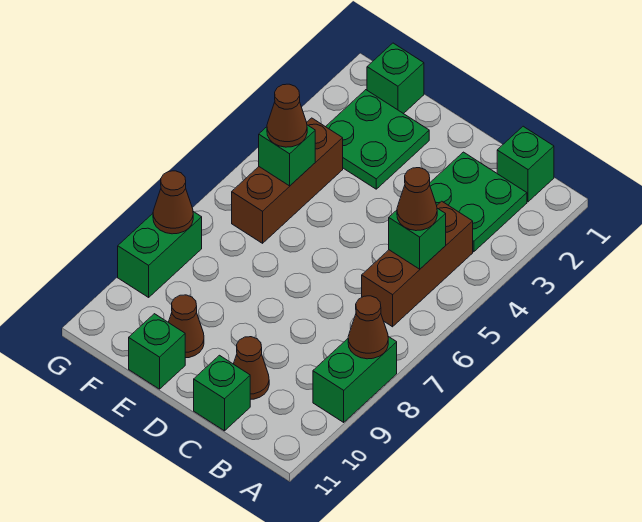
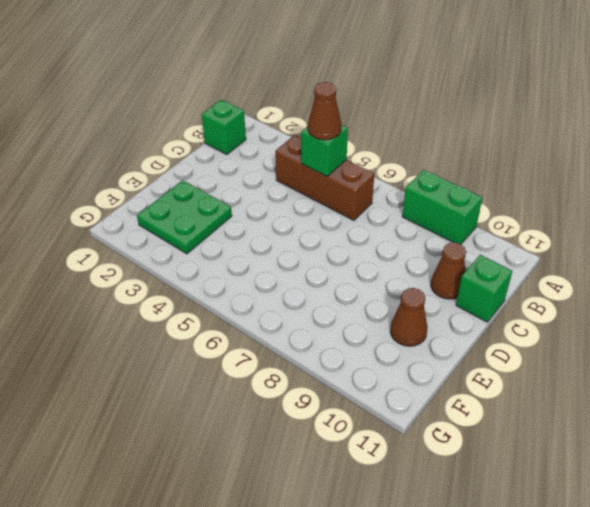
none -> green 2x2 plate [430,152,527,252]
none -> green 1x1 brick [129,314,185,389]
none -> green 1x1 brick [367,43,424,114]

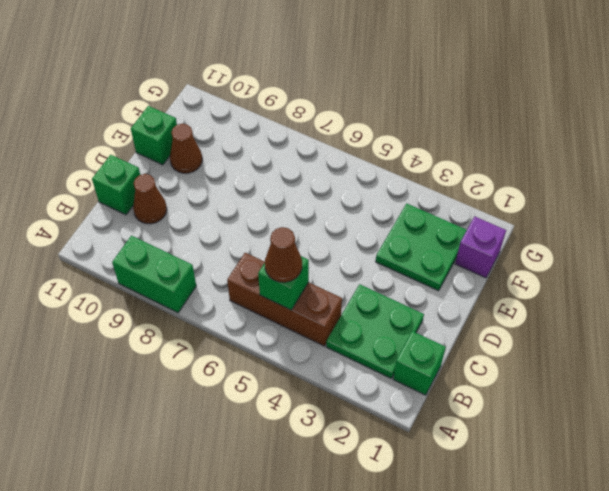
purple 1x1 brick [455,216,506,278] -> green 1x1 brick [367,43,424,114]
none -> brown 1x3 brick [232,118,343,243]
none -> green 1x2 brick [118,212,202,297]
none -> brown 1x1 cone [348,296,388,359]

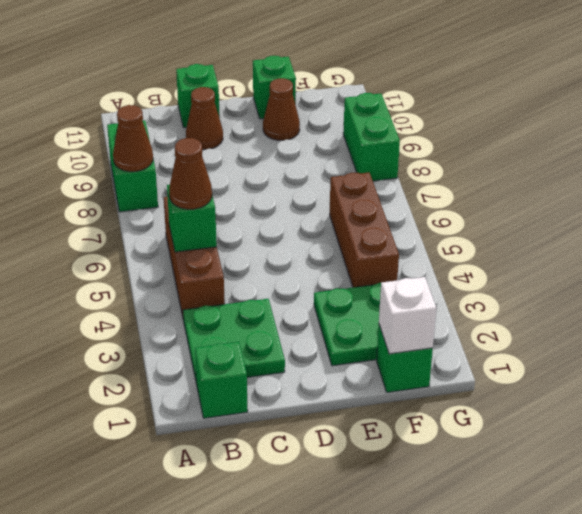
white 1x1 brick [379,277,436,354] -> none
none -> green 1x1 brick [259,125,315,186]
none -> brown 1x1 cone [153,171,193,234]
none -> brown 1x1 cone [267,84,307,147]

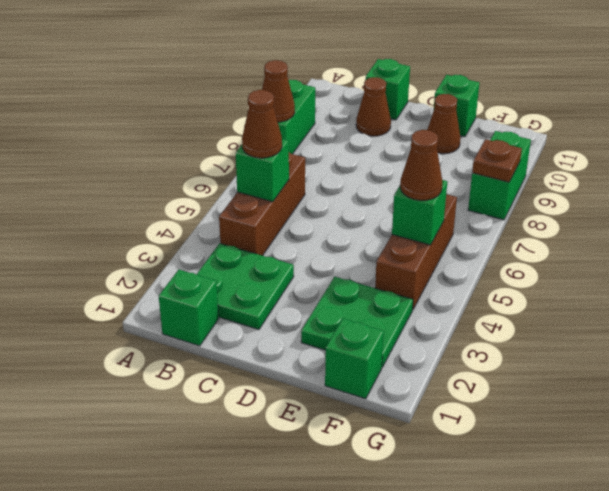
brown 1x1 plate [472,139,522,182] -> brown 1x1 cone [153,171,193,234]

